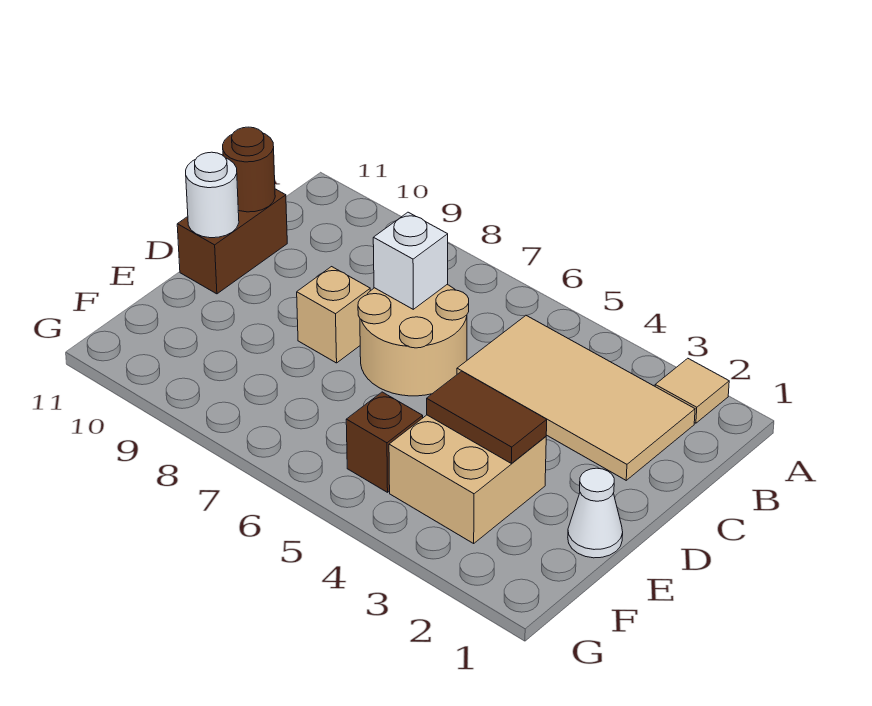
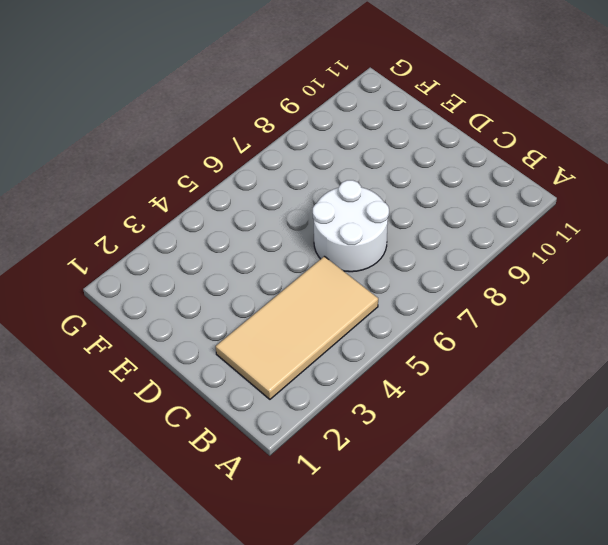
white 2x2 round brick [313,180,389,272] -> tan 2x2 round brick [358,285,469,396]
none -> tan 1x1 tile [655,358,729,423]
none -> brown 1x2 brick [177,189,287,294]
none -> tan 1x1 brick [297,267,370,363]

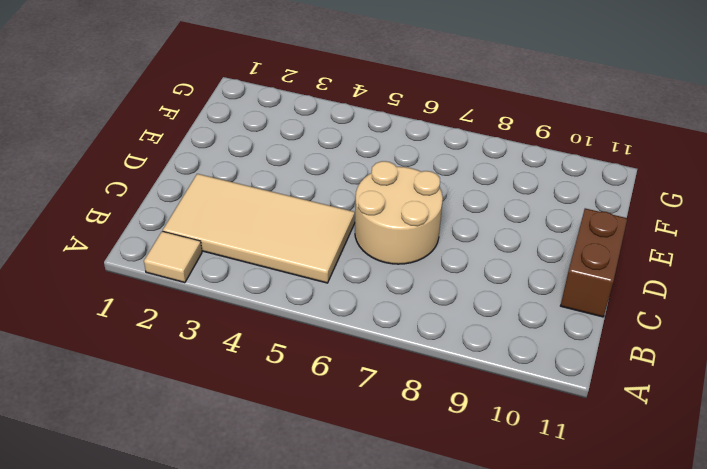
none -> tan 1x1 brick [297,267,370,363]
none -> white 1x1 cone [568,468,623,558]
none -> tan 2x2 brick [389,415,546,543]

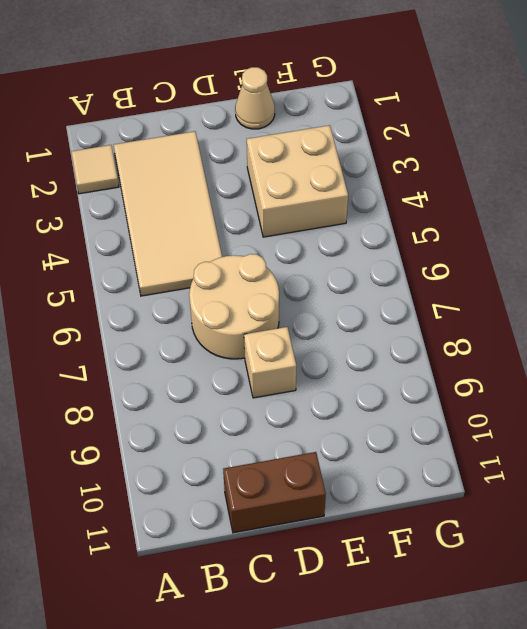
tan 1x1 cone [235,67,275,129] -> white 1x1 cone [568,468,623,558]
none -> brown 1x1 brick [346,392,423,492]
none -> white 1x1 brick [373,212,448,309]
none -> brown 1x1 round brick [223,127,275,212]

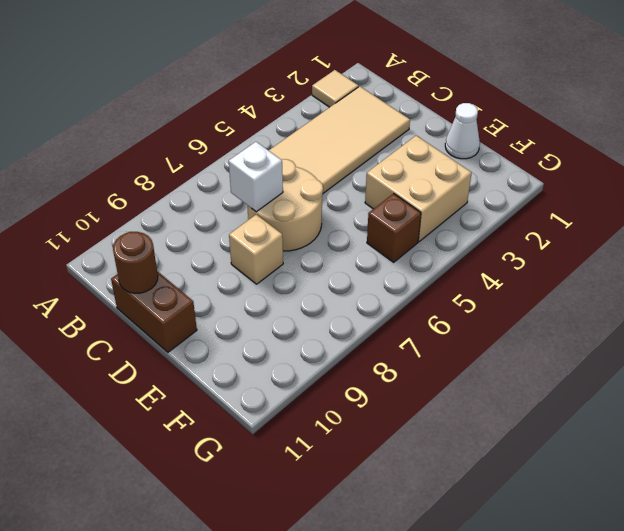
none -> white 1x1 round brick [186,152,239,238]
none -> brown 1x2 tile [427,371,547,463]

